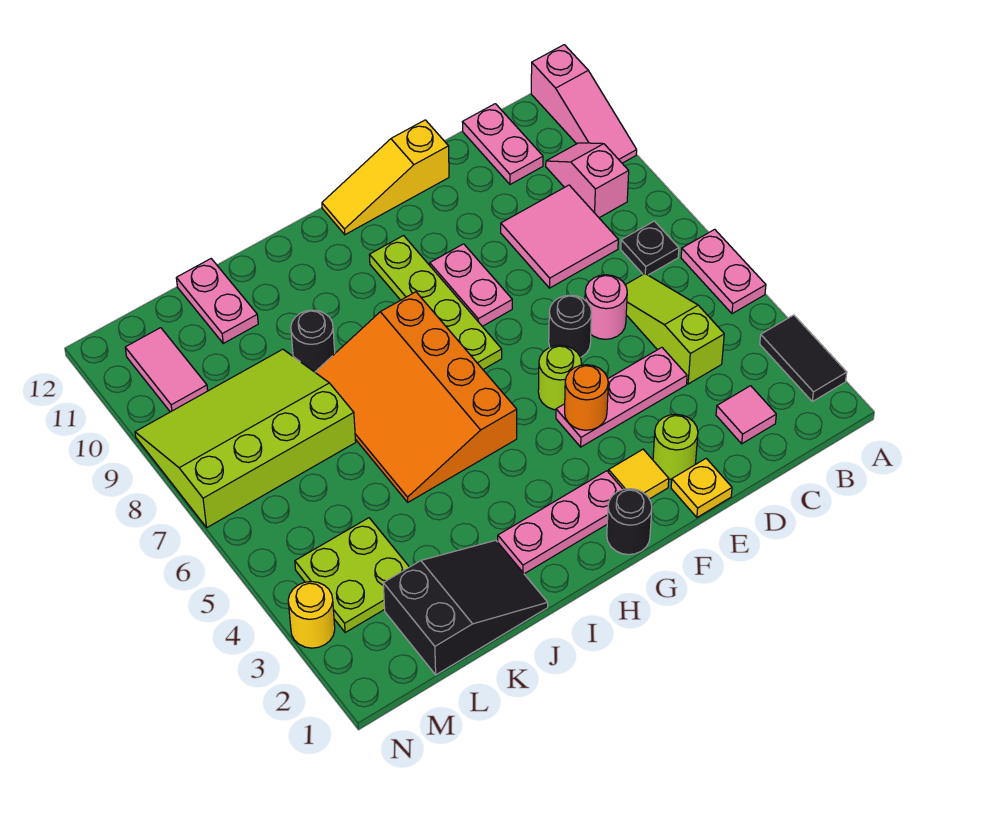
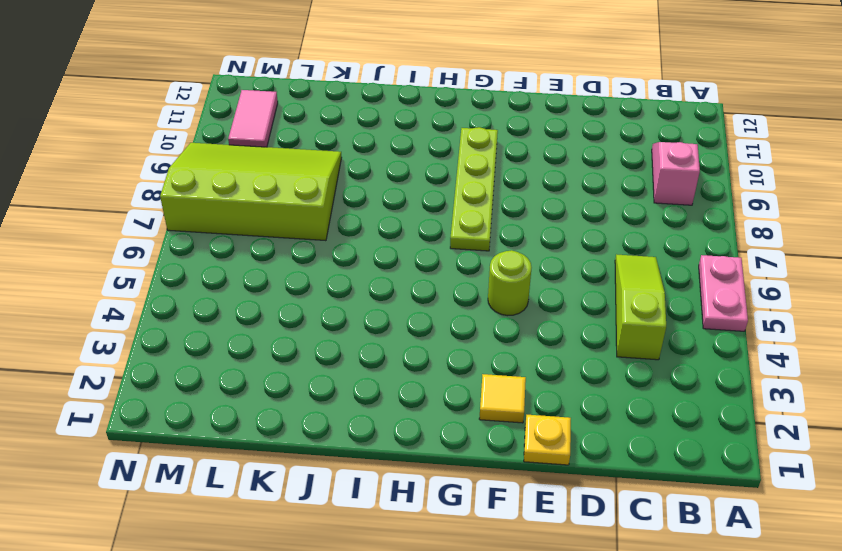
none -> black 1x2 tile [760,315,847,402]
none -> pink 1x3 slope [531,45,637,163]
none -> black 1x1 plate [621,221,679,275]
none -> pink 1x1 tile [716,386,776,444]

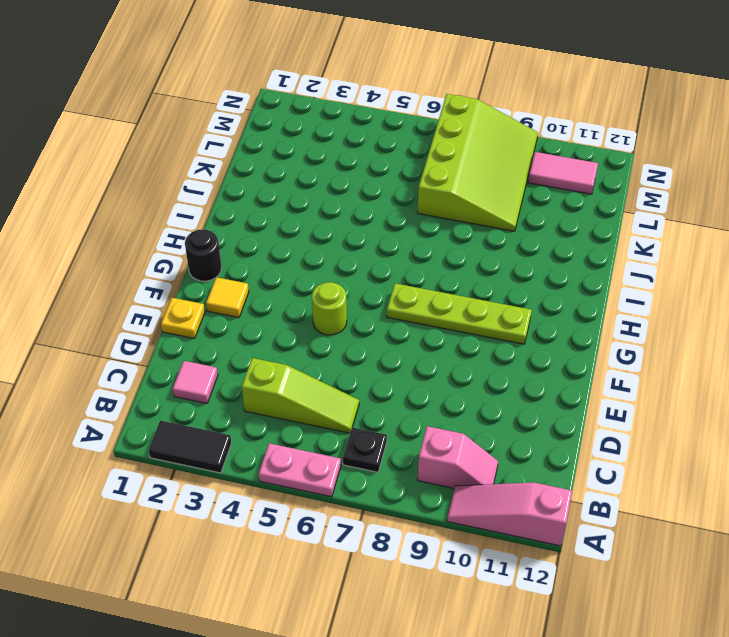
none -> pink 2x2 tile [501,185,618,288]
none -> pink 1x2 plate [463,104,543,184]
none -> pink 1x3 plate [556,348,687,447]
none -> pink 1x1 round brick [585,275,627,339]

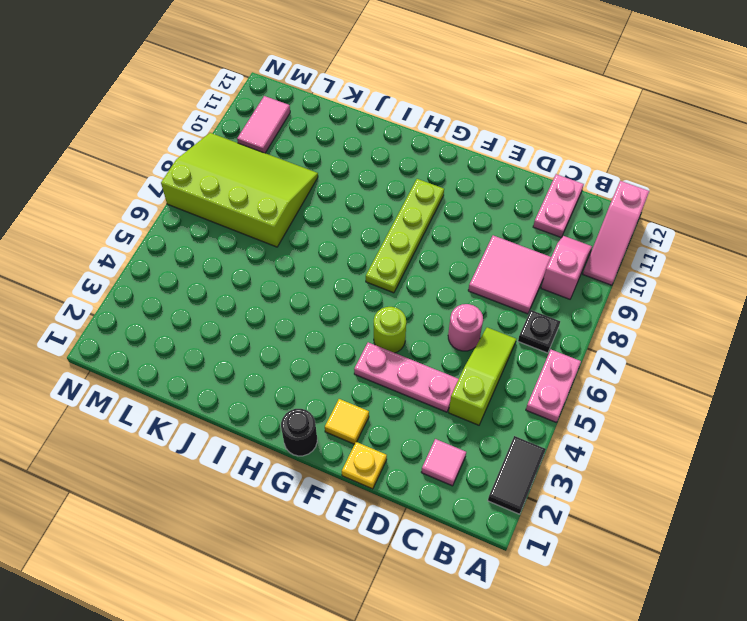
none -> lime 1x1 round brick [653,414,698,479]
none -> black 1x1 round brick [549,295,592,357]
none -> yellow 1x3 slope [322,120,449,235]
none -> pink 1x2 plate [430,244,512,326]

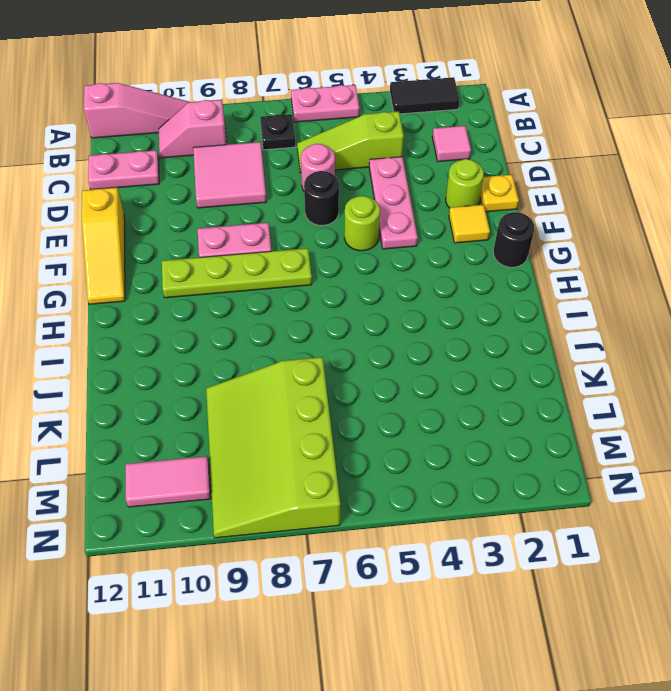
none -> pink 1x3 plate [498,471,623,574]
none -> orange 3x4 slope [315,292,517,502]
none -> black 2x3 slope [383,540,548,675]
none -> black 1x1 round brick [291,310,335,372]

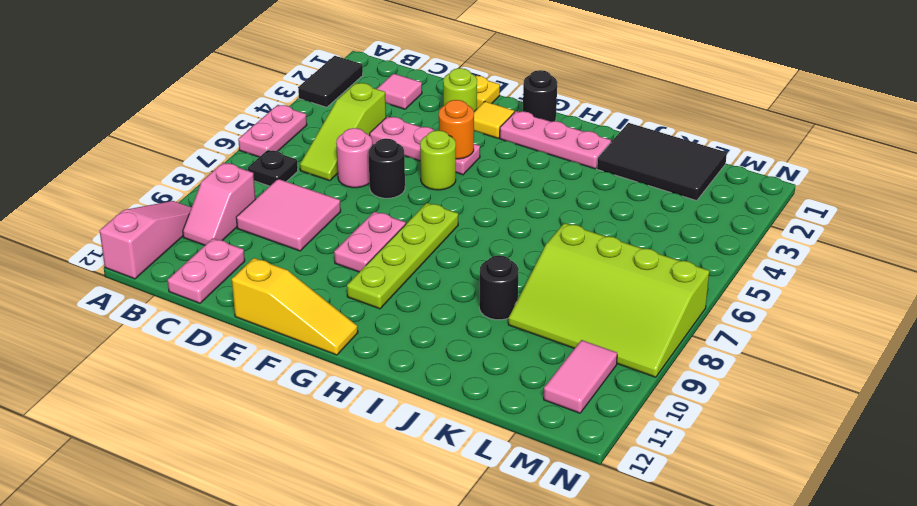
black 2x3 tile [597,123,727,201] -> black 2x3 slope [383,540,548,675]
none -> orange 3x4 slope [315,292,517,502]
none -> pink 1x2 plate [176,259,258,343]
none -> lime 2x2 plate [295,518,409,633]
none -> yellow 1x1 round brick [288,582,335,648]

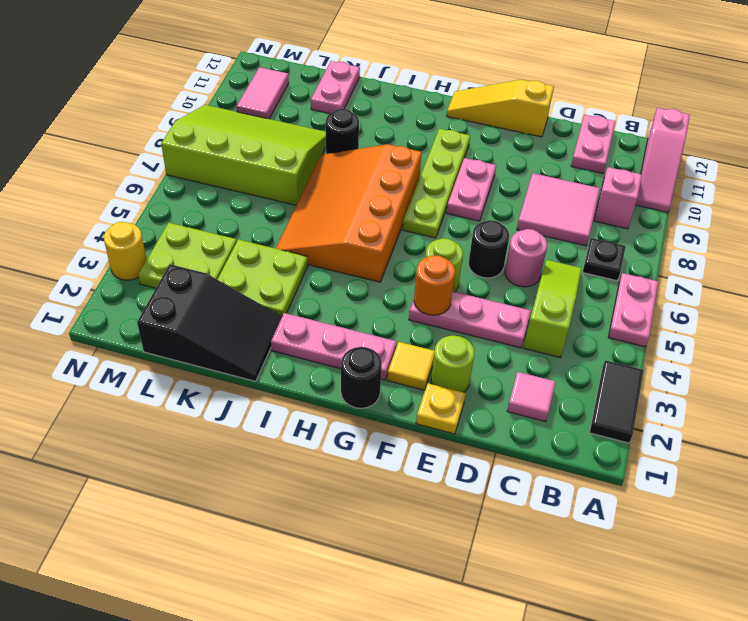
lime 2x2 plate [217,240,308,316] -> none

